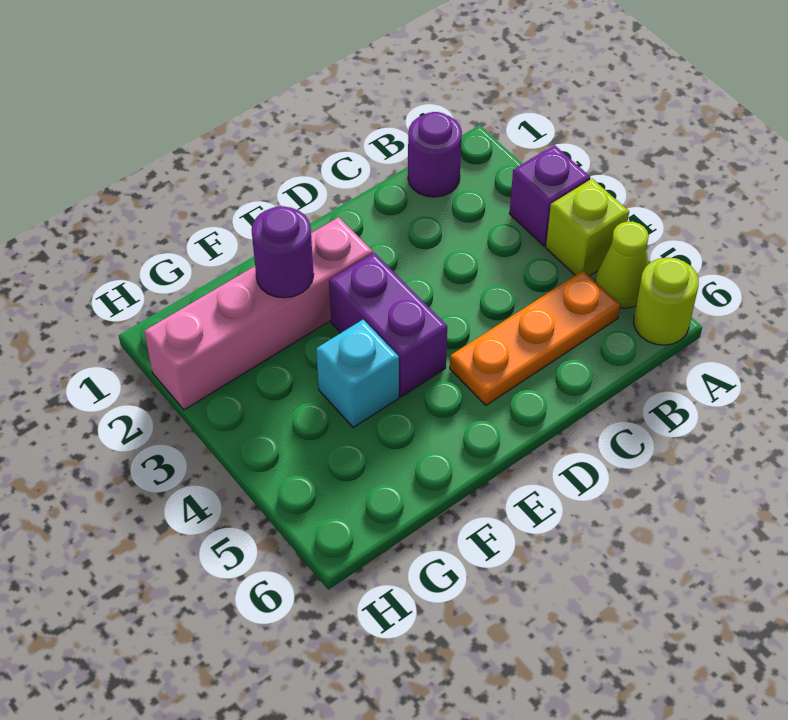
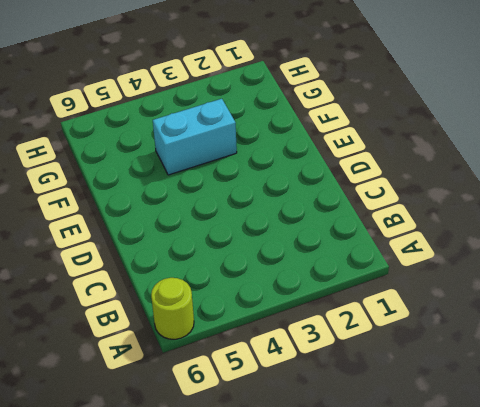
cyan 1x2 brick [153,99,237,175] -> cyan 1x1 brick [316,320,399,427]
none -> purple 1x1 brick [509,145,590,246]
none -> lime 1x1 brick [546,179,629,276]

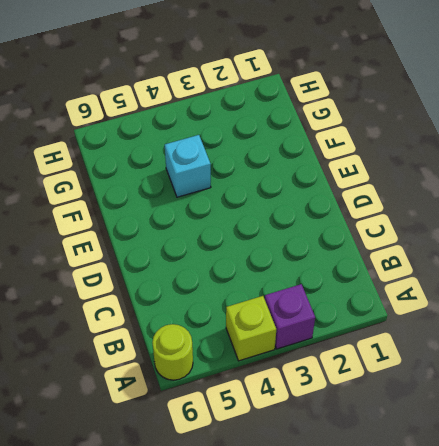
none -> lime 1x1 cone [595,222,649,308]
none -> purple 1x1 round brick [408,112,462,197]

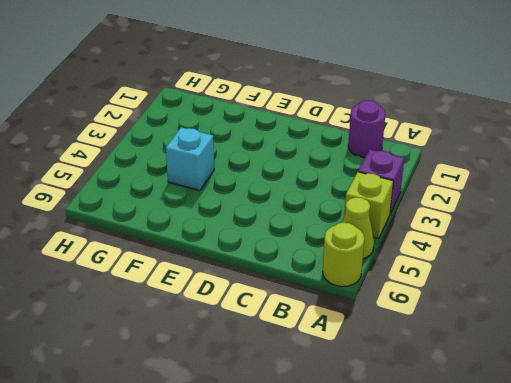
none -> orange 1x3 plate [450,271,620,405]
none -> pink 1x4 brick [144,217,373,410]

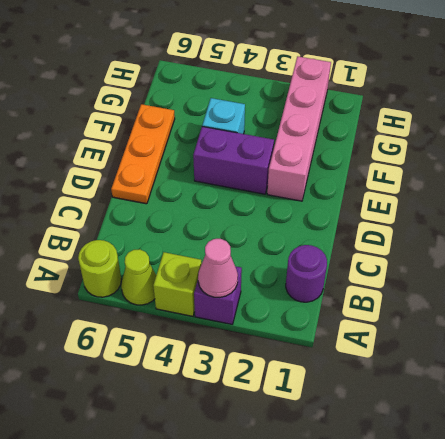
pink 1x1 cone [198,239,238,298] -> none
orange 1x3 plate [111,104,175,204] -> orange 1x3 plate moved to [450,271,620,405]
none -> purple 1x1 round brick [252,206,314,298]

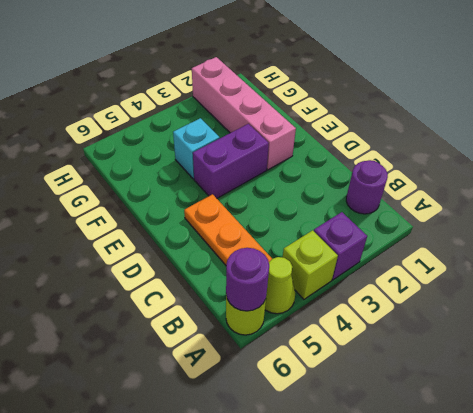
purple 1x1 round brick [226,248,269,311] -> purple 1x1 round brick moved to [252,206,314,298]

